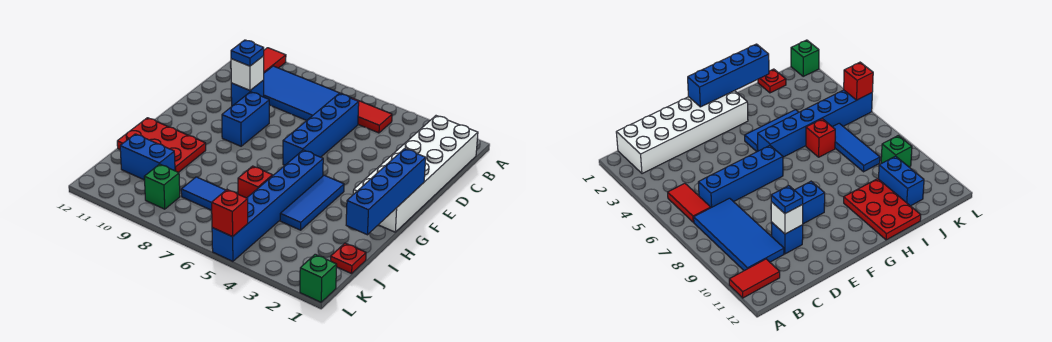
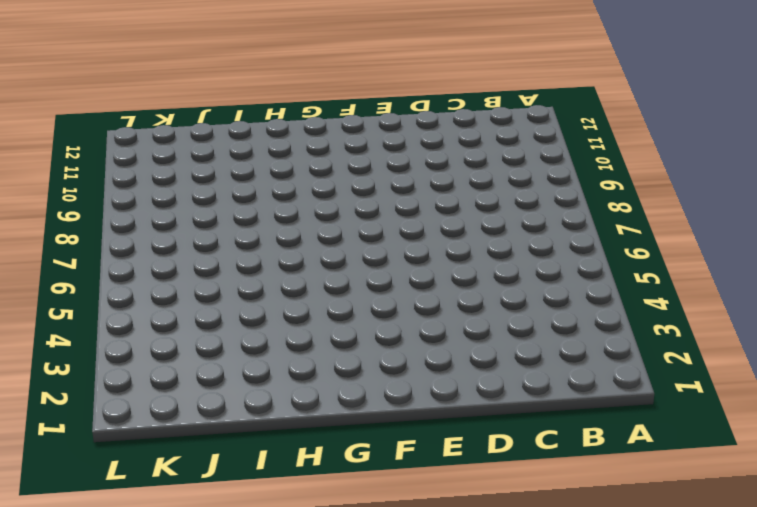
none -> red 1x2 tile [264,48,286,73]
none -> white 2x6 brick [353,116,478,232]
none -> red 1x2 tile [352,98,392,133]

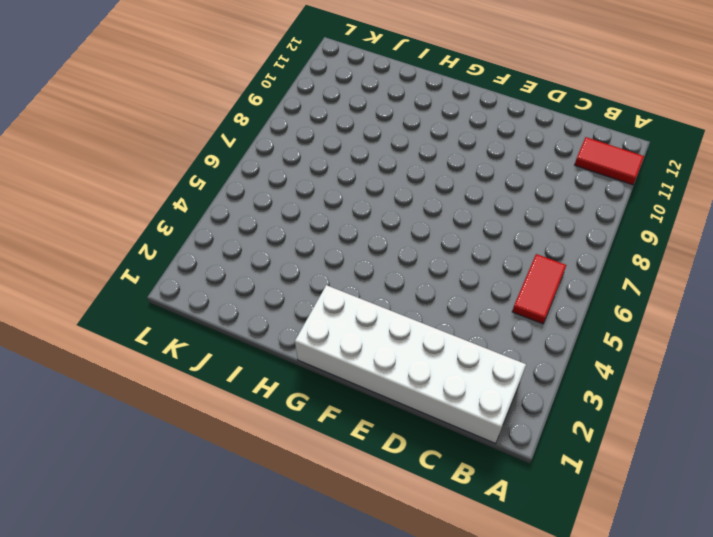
none -> blue 2x4 tile [264,66,351,121]
none -> blue 1x4 brick [283,94,359,165]
none -> blue 1x1 brick [231,80,264,106]

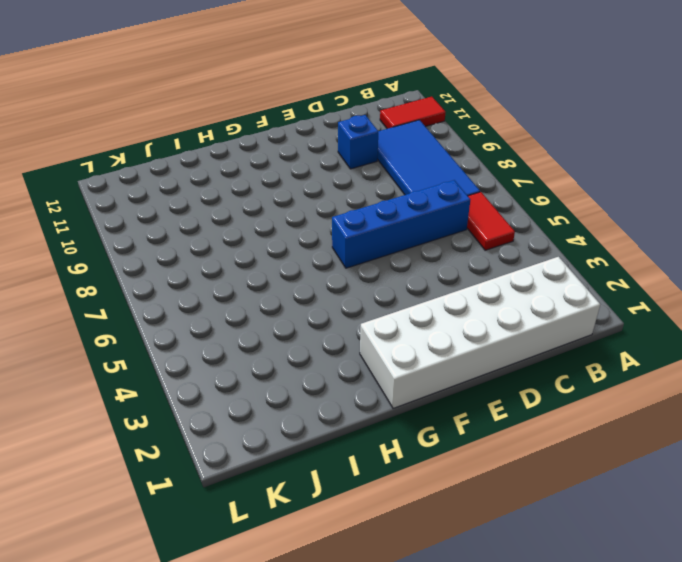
none -> blue 1x2 brick [222,92,269,146]
none -> blue 1x3 tile [280,175,344,230]
none -> blue 1x6 brick [212,150,323,261]

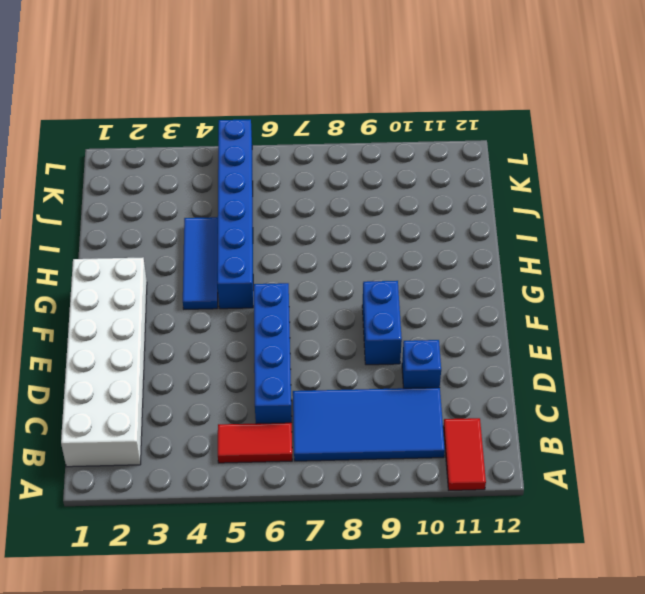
none -> red 2x3 plate [117,118,206,172]
none -> red 1x1 brick [238,166,273,198]
none -> red 1x1 plate [331,243,366,274]

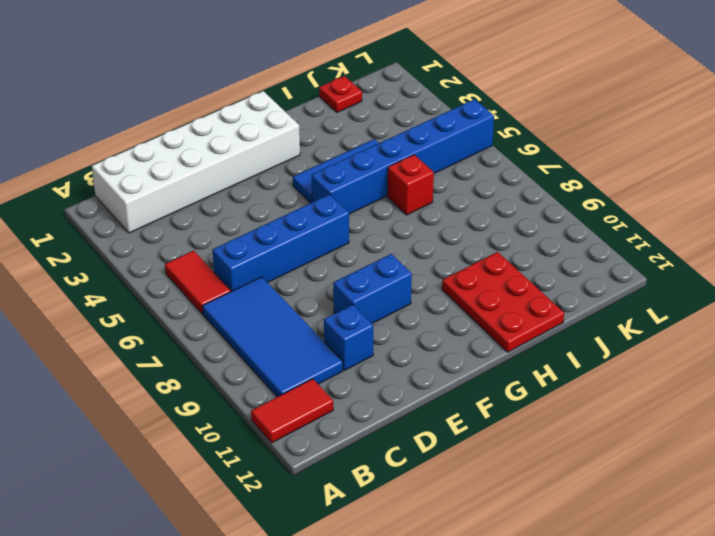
none -> blue 1x3 tile [181,177,226,210]
none -> blue 1x2 brick [120,134,175,180]
none -> green 1x1 brick [144,164,180,209]

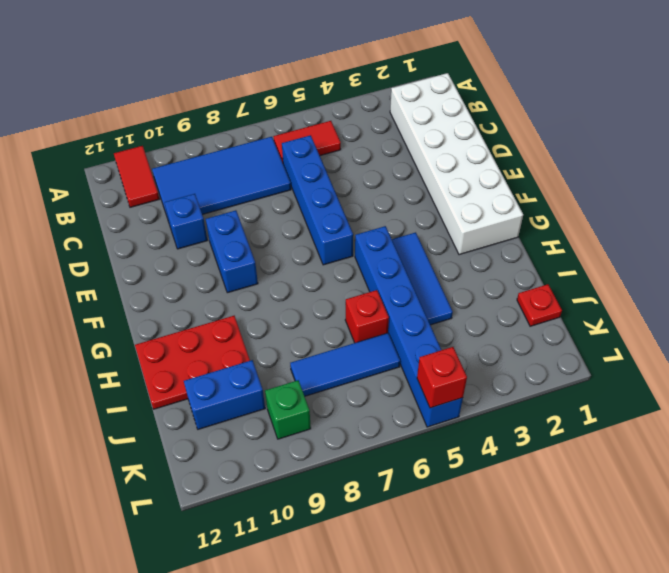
none -> green 1x1 brick [300,254,337,302]
none -> white 1x1 brick [231,56,264,90]
none -> blue 1x4 brick [346,149,426,235]

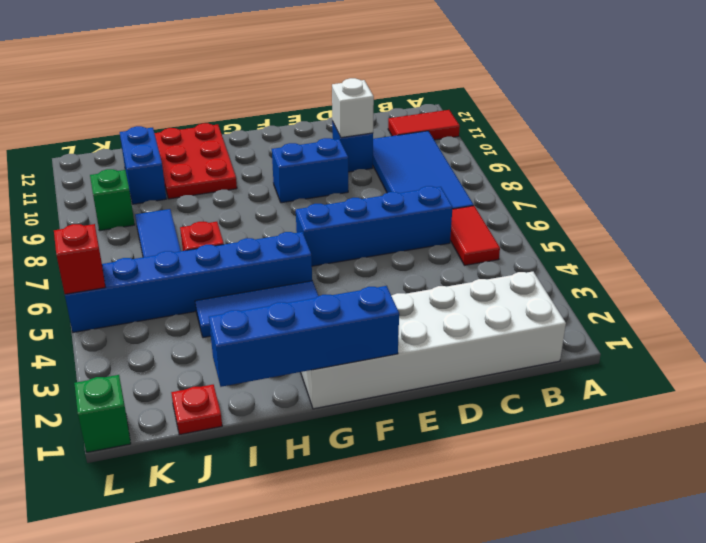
none -> blue 1x1 plate [231,40,264,66]

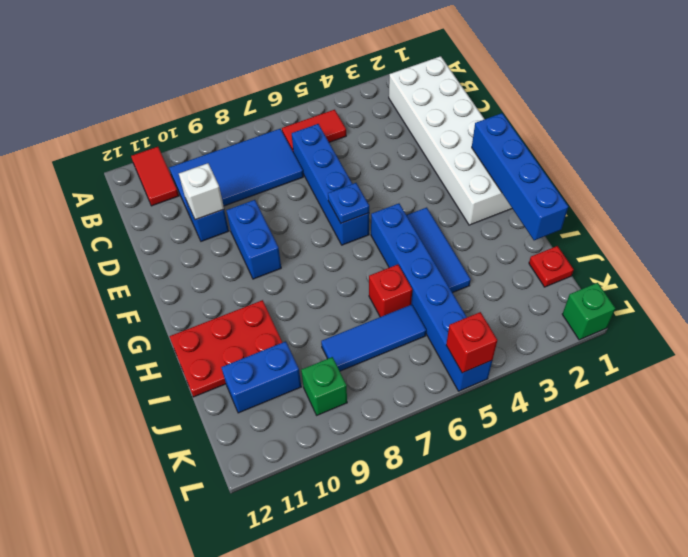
blue 1x1 plate [328,183,369,223] -> blue 1x1 plate moved to [231,40,264,66]

